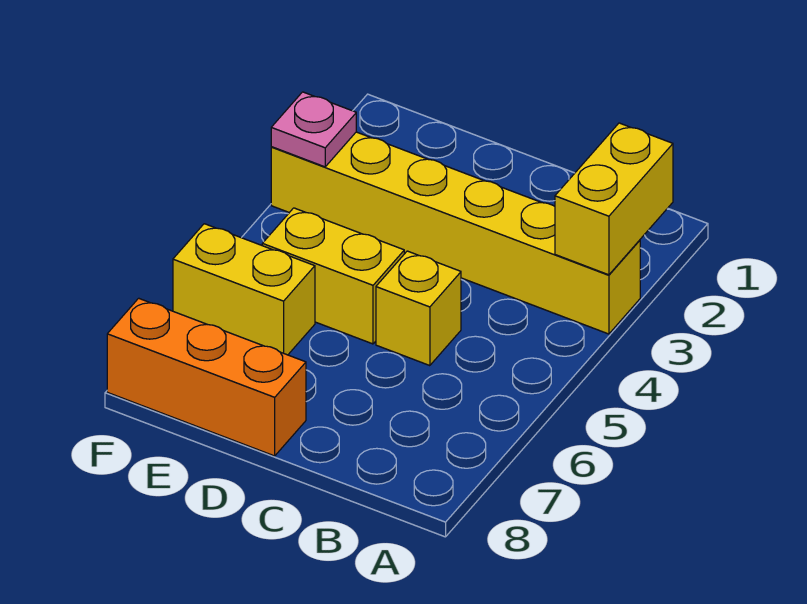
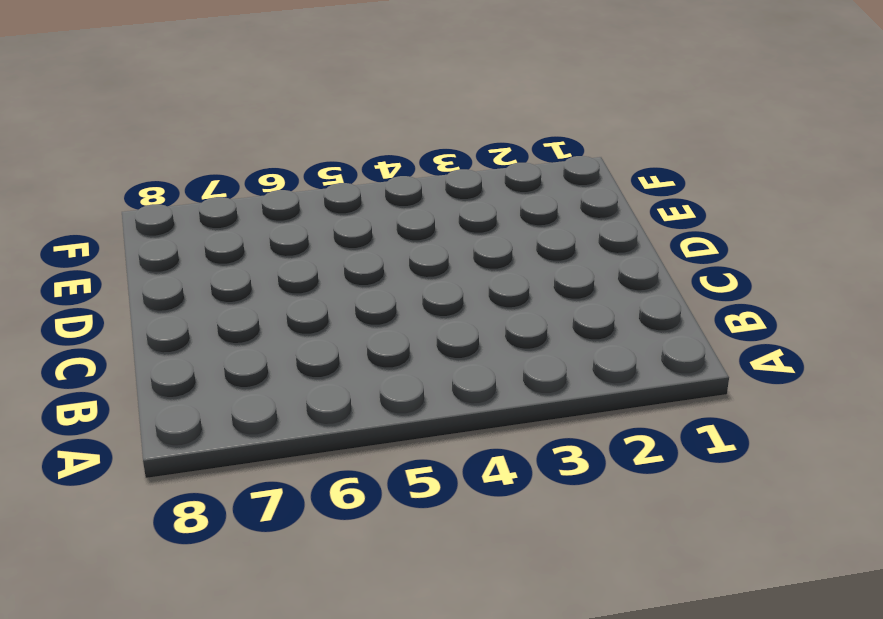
none -> yellow 1x6 brick [271,132,640,334]
none -> yellow 1x1 brick [376,251,461,366]

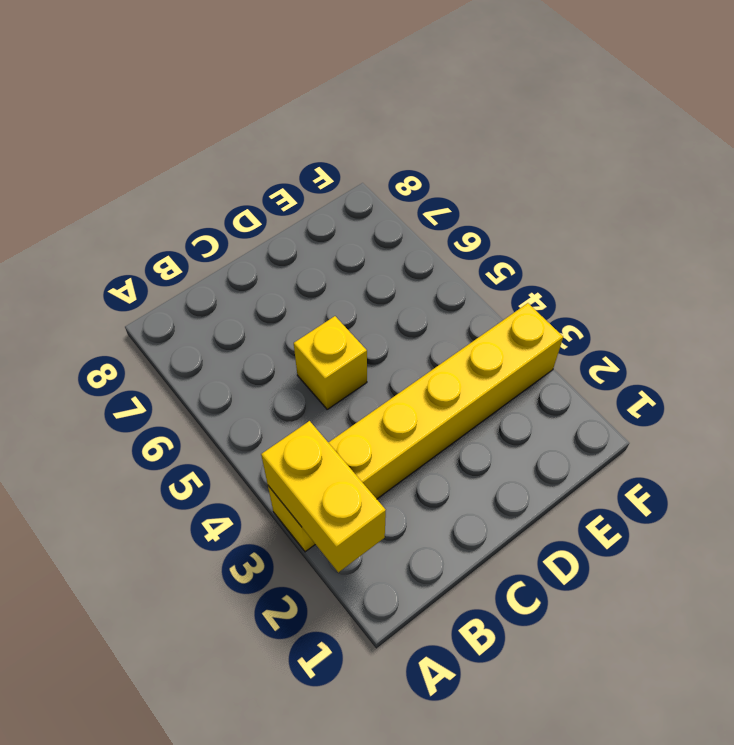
none -> yellow 1x2 brick [262,208,404,344]
none -> orange 1x3 brick [107,298,306,456]

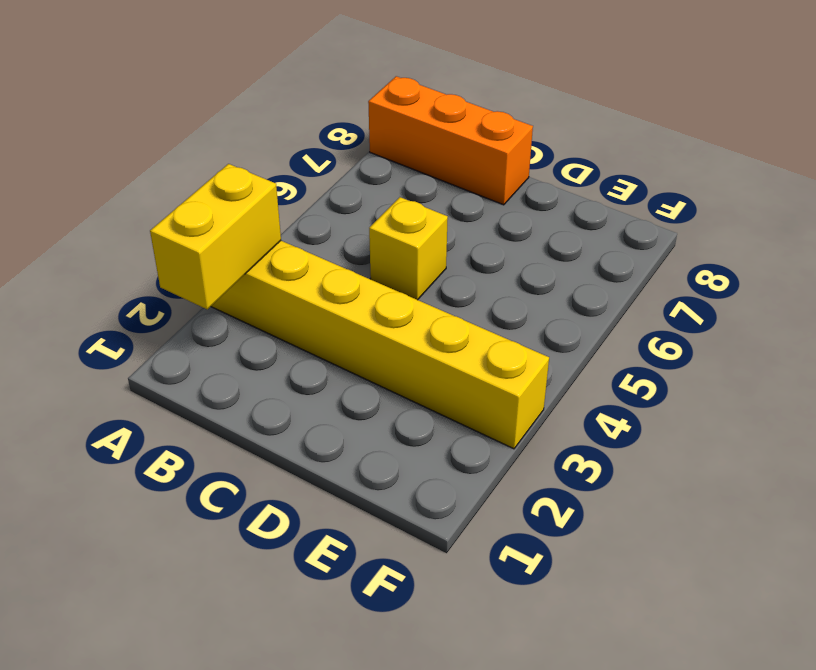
orange 1x3 brick [368,76,533,205] -> orange 1x3 brick moved to [107,298,306,456]
none -> yellow 1x2 brick [262,208,404,344]
none -> yellow 1x2 brick [173,224,315,355]

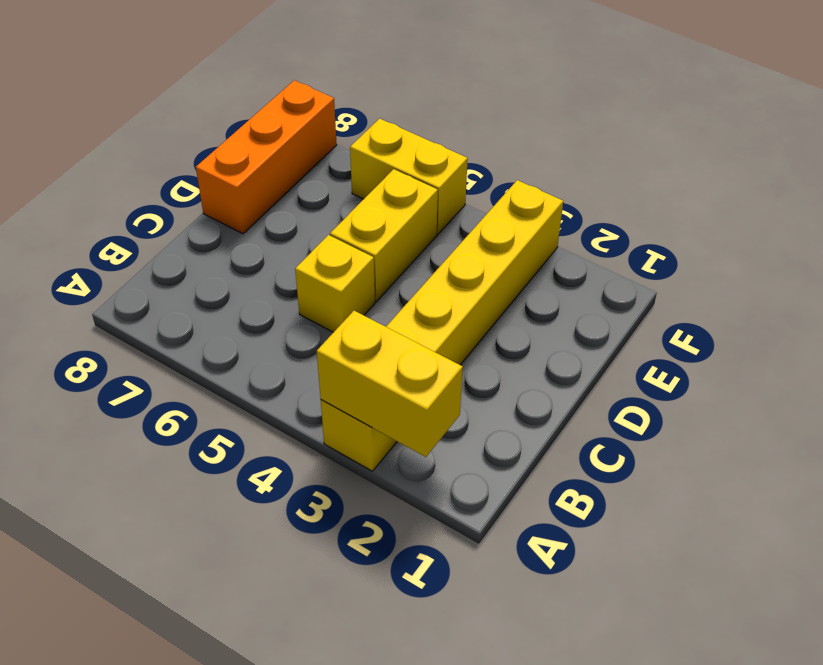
yellow 1x2 brick [350,119,468,234] -> yellow 1x2 brick turned to [173,224,315,355]
none -> pink 1x1 plate [271,92,356,167]

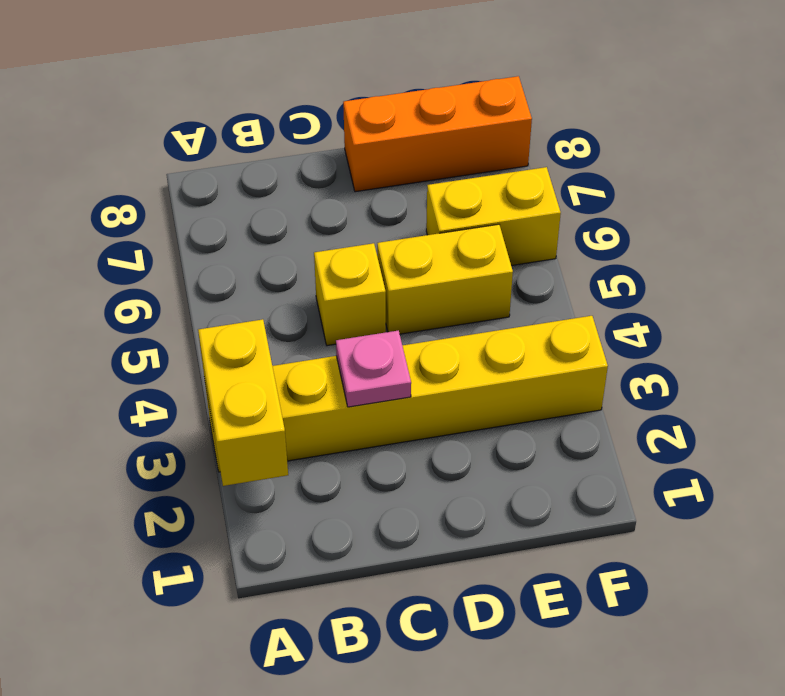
pink 1x1 plate [336,330,411,407] -> pink 1x1 plate moved to [271,92,356,167]

